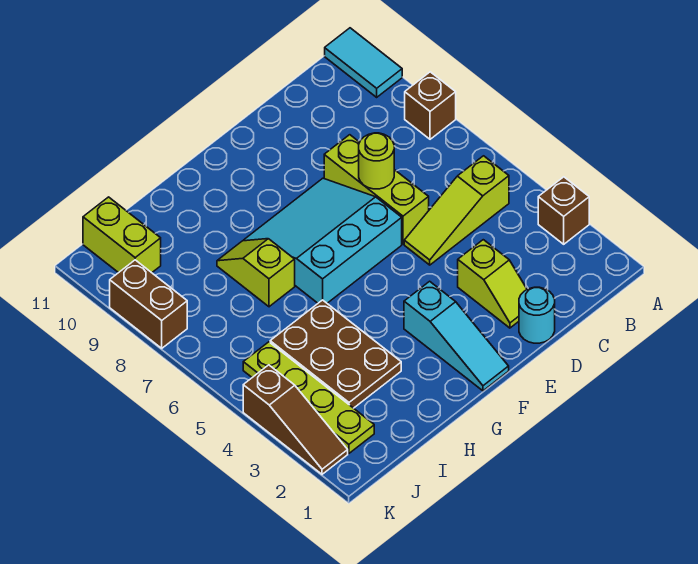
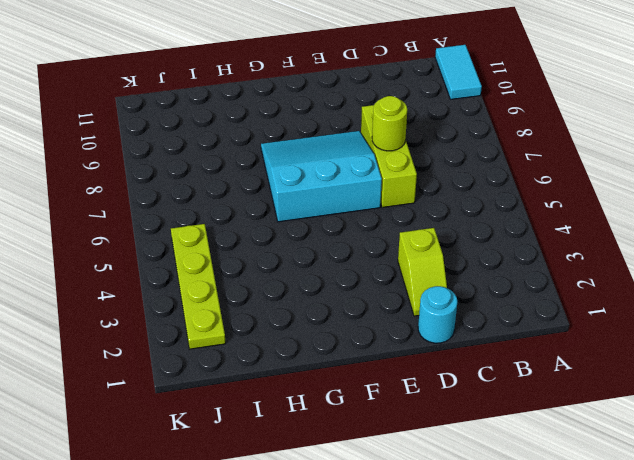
none -> brown 1x1 brick [538,177,589,244]
none -> brown 1x1 brick [405,72,456,139]
none -> lime 1x3 slope [404,156,509,265]

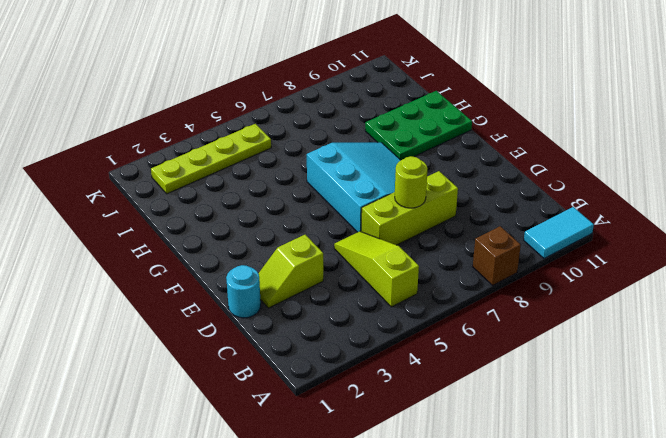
green 2x3 plate [365,91,472,160] -> none
none -> brown 1x1 brick [538,177,589,244]
none -> cyan 1x3 slope [404,281,509,391]
none -> brown 2x3 plate [270,300,401,408]

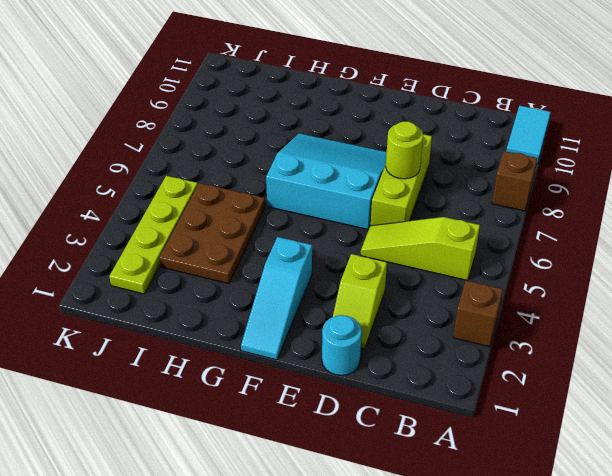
none -> lime 1x2 slope [217,239,295,307]
none -> lime 1x2 brick [83,197,161,273]
none -> brown 1x3 slope [243,365,348,474]

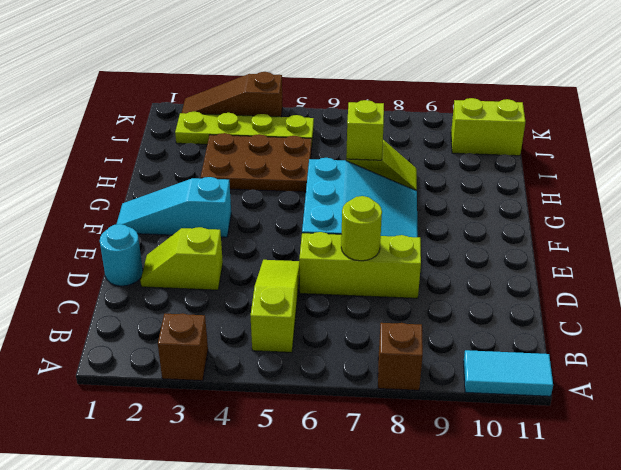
lime 1x1 brick [346,100,384,160] -> none
none -> brown 1x2 brick [110,260,187,348]

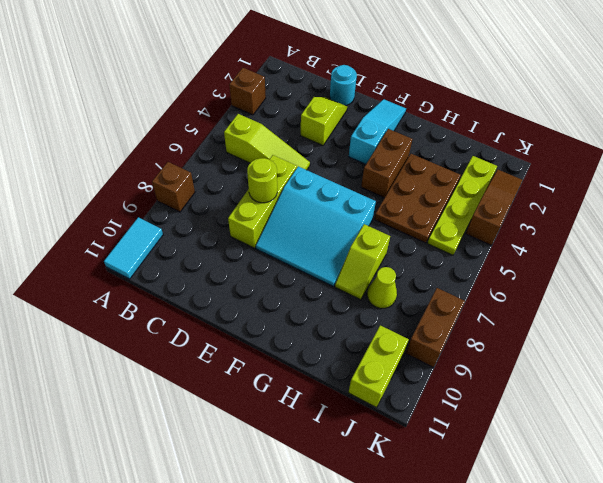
brown 1x2 brick [361,129,412,198] -> none
lime 1x1 cone [367,267,397,308] -> none

